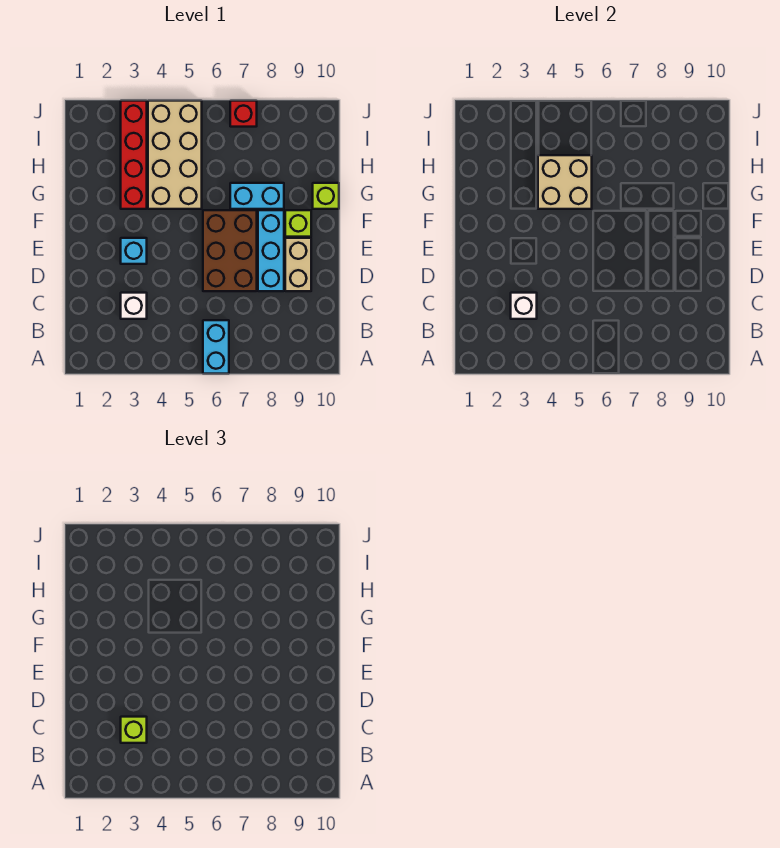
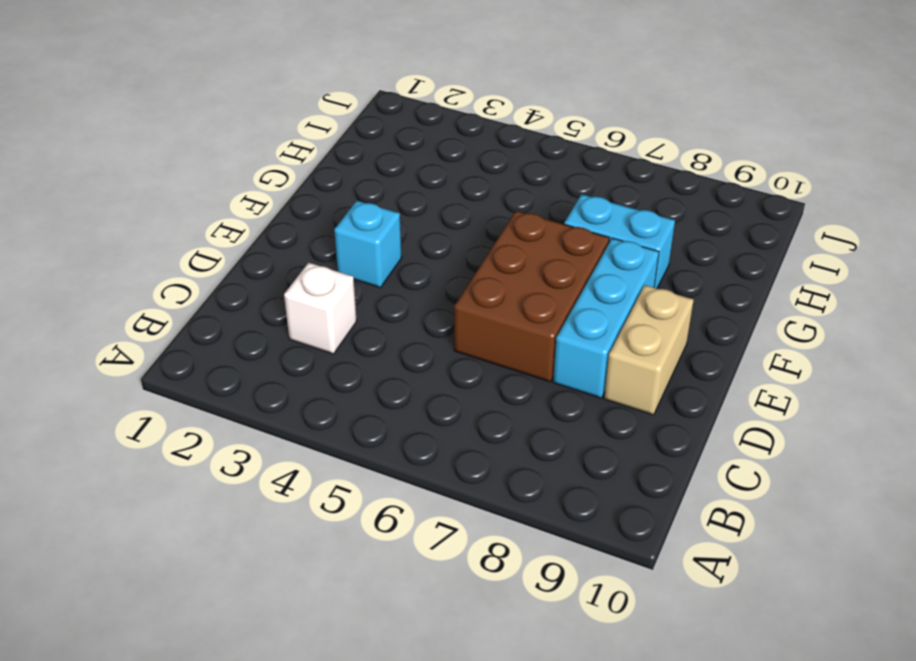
none -> cyan 1x2 brick [203,320,229,374]
none -> lime 1x1 brick [285,210,311,237]
none -> red 1x4 brick [121,101,147,209]

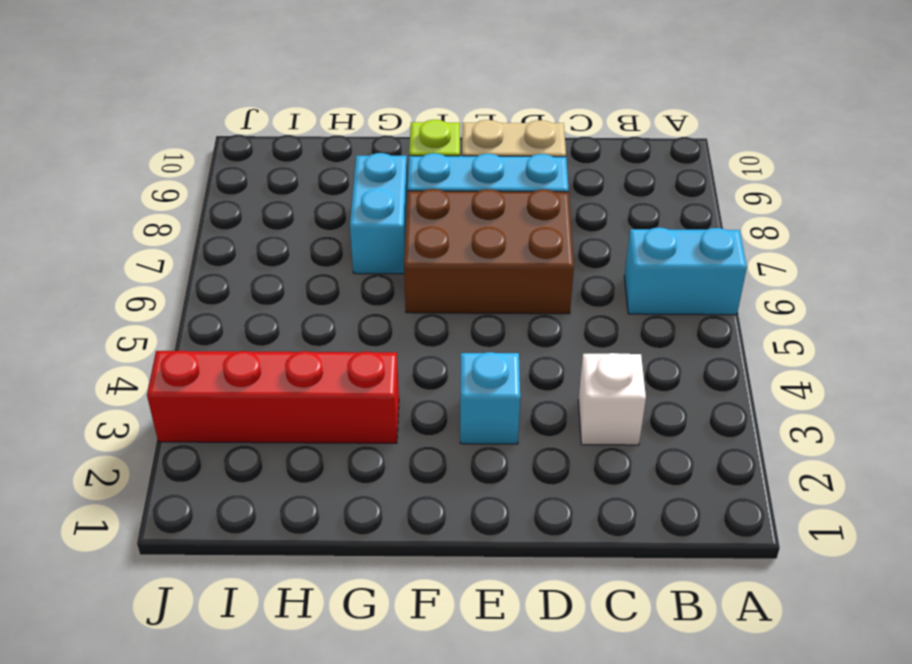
none -> tan 2x4 brick [148,101,202,209]
none -> lime 1x1 brick [313,183,339,209]
none -> red 1x1 brick [230,101,257,127]

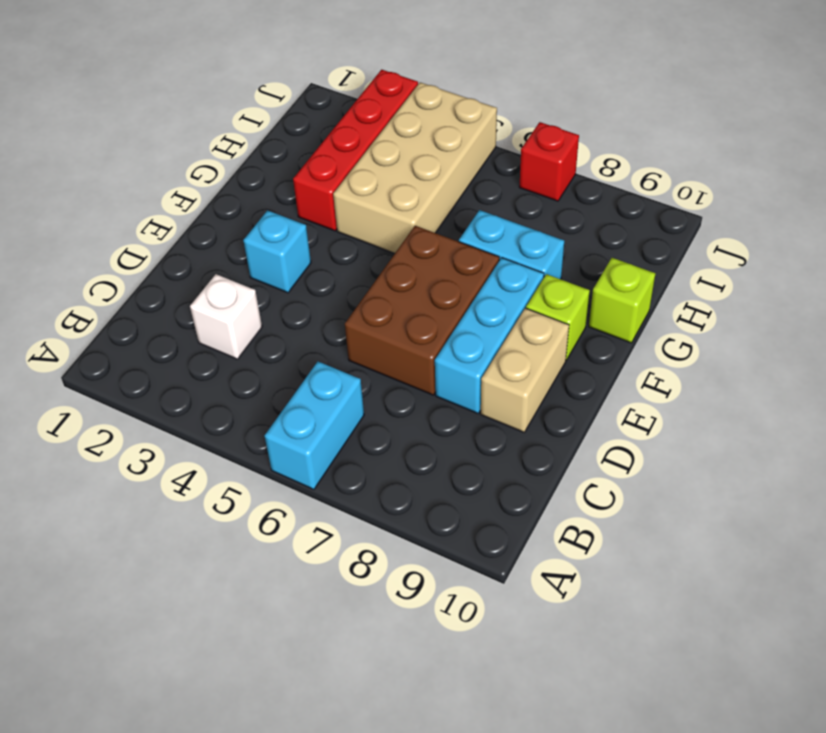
none -> white 1x1 brick [511,293,537,319]
none -> tan 2x2 brick [538,155,592,209]
none -> lime 1x1 brick [121,717,147,743]

